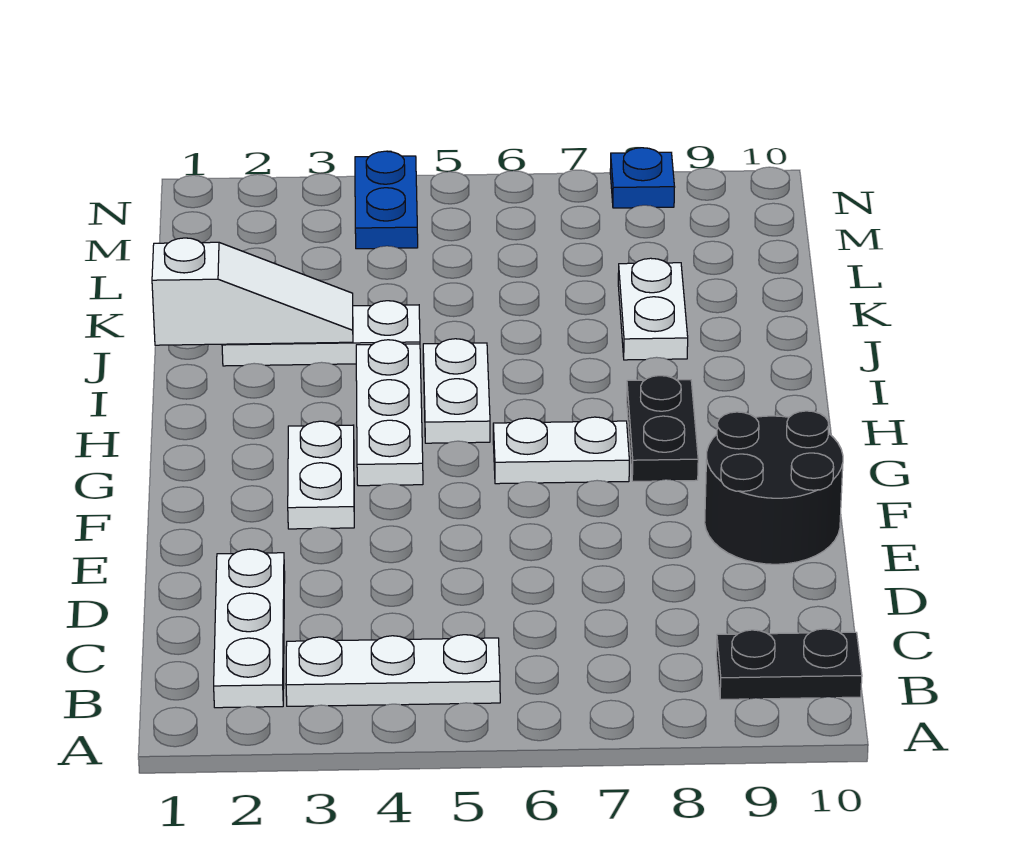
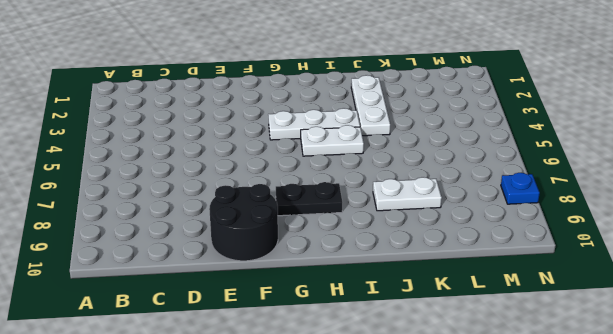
none -> white 1x3 plate [214,549,285,708]
none -> white 1x3 plate [286,635,500,706]
none -> black 1x2 plate [716,629,862,699]

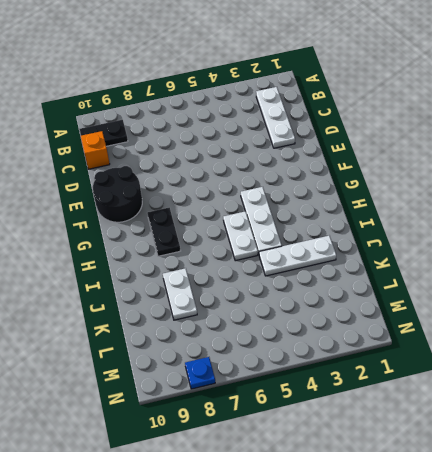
orange 1x1 brick [81,131,110,169] -> none
none -> white 1x3 plate [286,635,500,706]
none -> white 1x2 plate [288,421,354,529]
none -> white 1x2 plate [493,417,629,484]

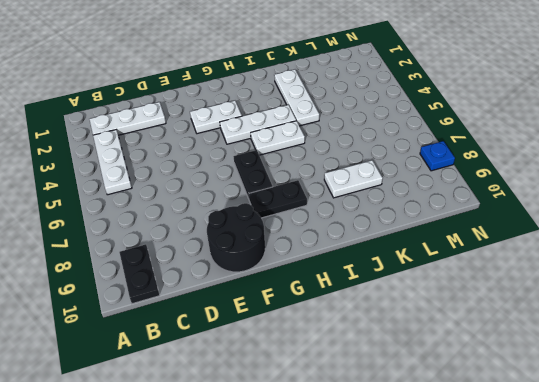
black 1x2 plate [233,150,273,198] -> white 1x2 plate [493,417,629,484]
none -> blue 1x2 plate [355,151,418,249]
none -> white 1x3 slope [152,238,353,345]

